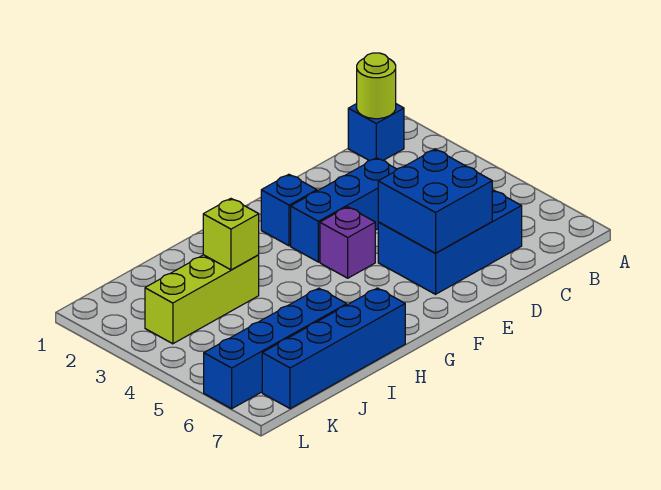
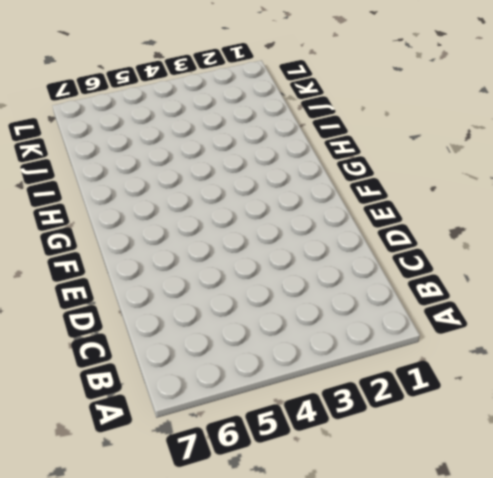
none -> blue 1x1 brick [348,104,404,161]
none -> blue 2x3 brick [378,189,522,294]

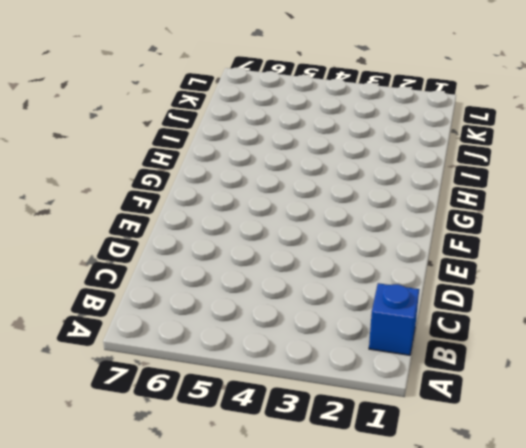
none -> blue 2x3 brick [378,189,522,294]
none -> blue 1x3 brick [291,158,397,262]

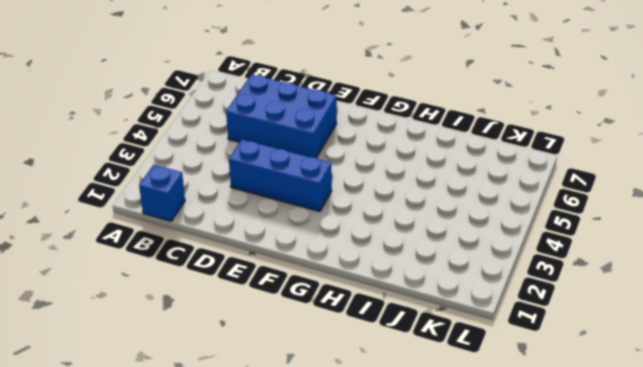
none -> blue 1x1 brick [261,174,317,246]
none -> purple 1x1 brick [320,207,375,278]

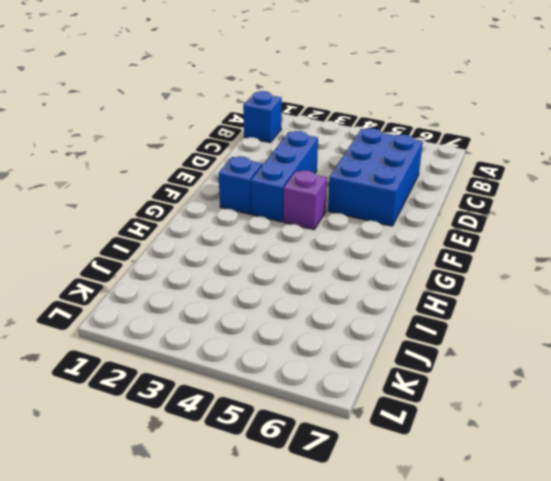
none -> blue 1x4 brick [262,288,405,409]
none -> lime 1x3 brick [145,255,259,344]

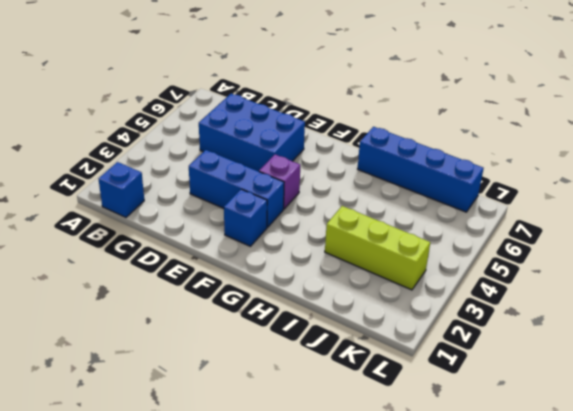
none -> blue 1x4 brick [204,288,347,409]
none -> lime 1x1 round brick [357,53,396,119]

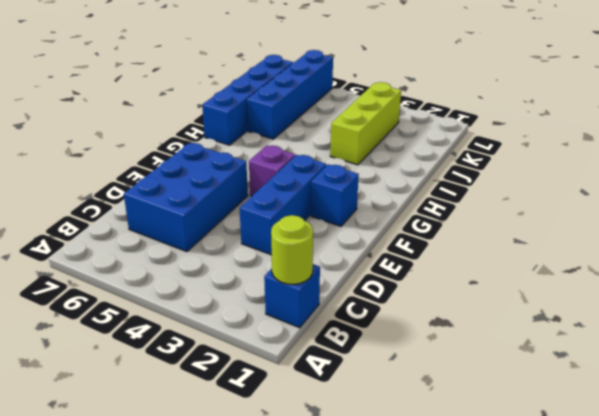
none -> blue 2x2 brick [378,149,492,253]
none -> lime 1x1 brick [203,199,259,270]

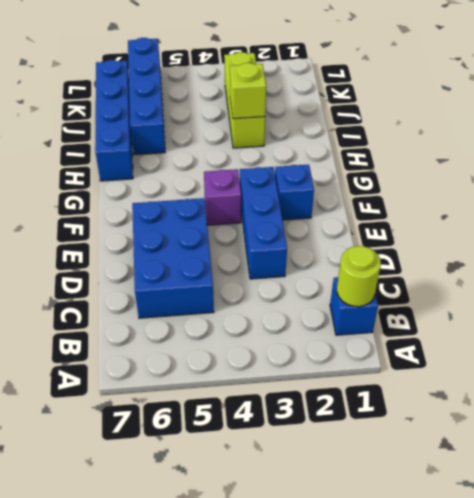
none -> blue 2x2 brick [378,149,492,253]

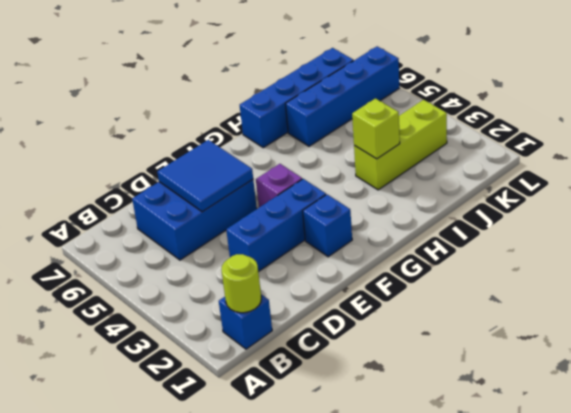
blue 2x2 tile [157,140,253,212] -> blue 2x2 brick [378,149,492,253]

